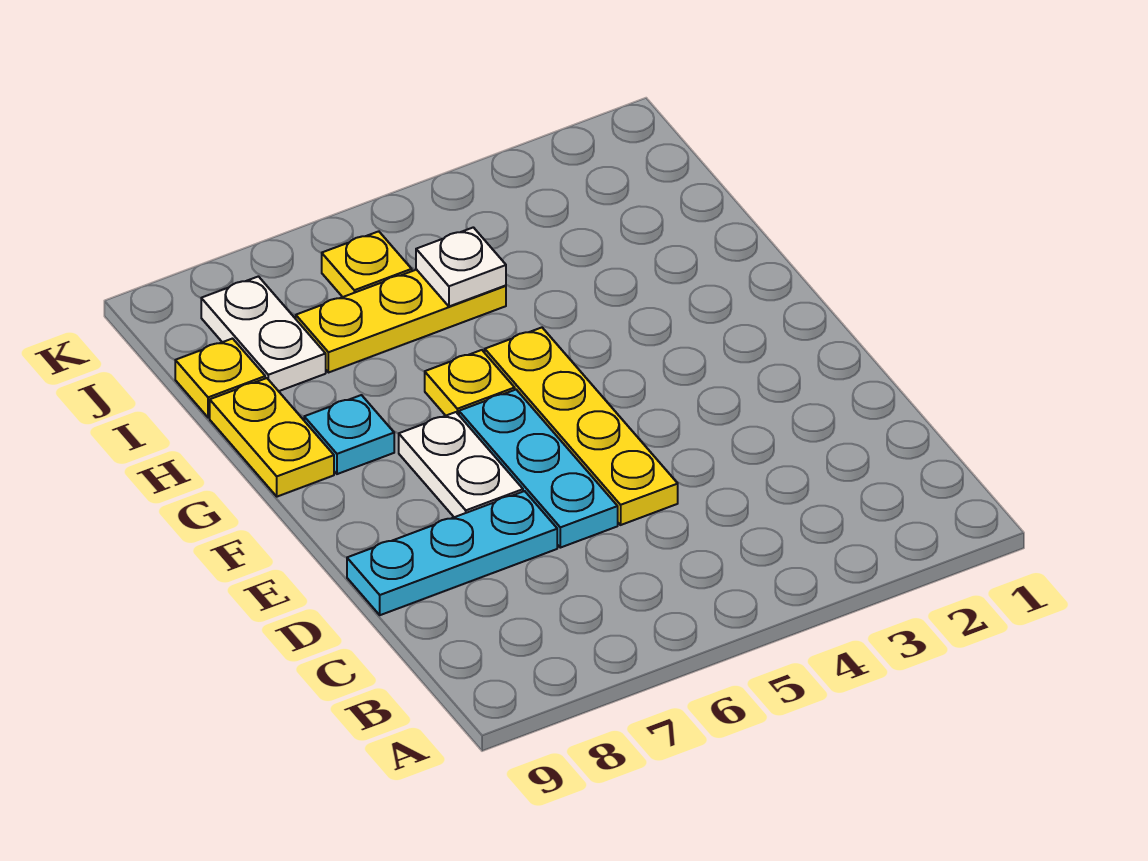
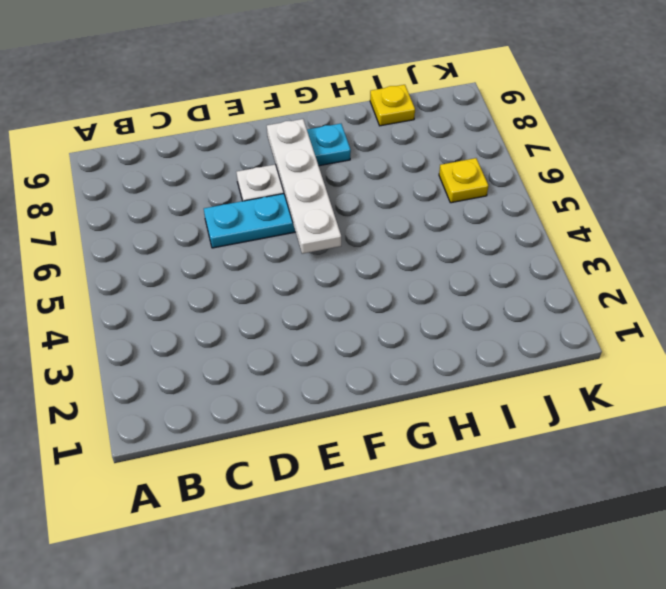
white 1x4 plate [267,119,341,254] -> none
none -> yellow 1x4 plate [485,328,678,525]
none -> cyan 1x3 plate [347,491,557,615]
none -> yellow 1x1 plate [425,350,515,416]

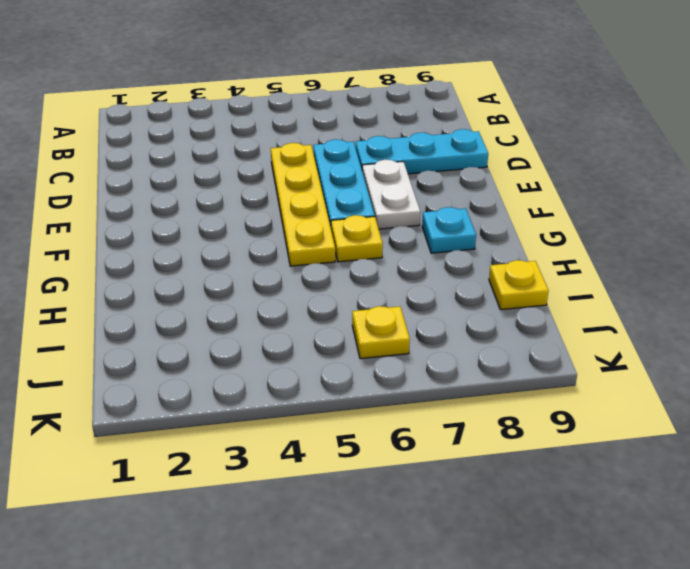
none -> yellow 1x2 plate [210,378,334,497]
none -> yellow 1x3 plate [296,270,506,373]
none -> white 1x2 plate [201,276,326,391]

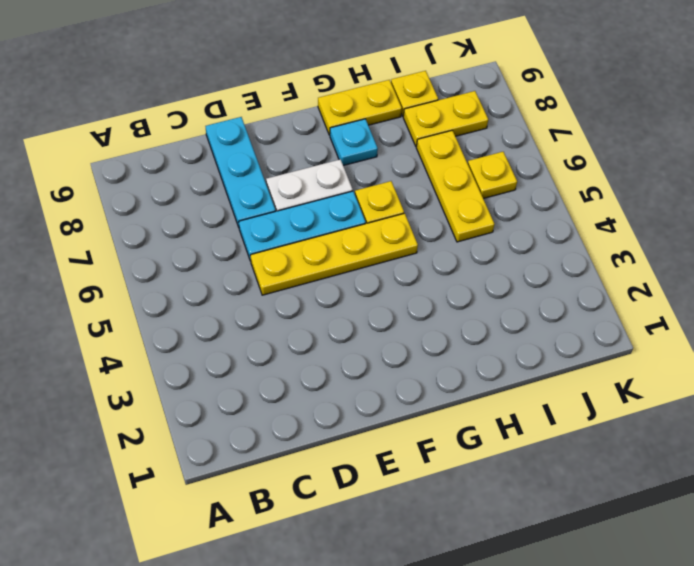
yellow 1x2 plate [403,91,488,147] -> white 1x2 plate [201,276,326,391]
none -> white 1x1 plate [416,227,506,306]

